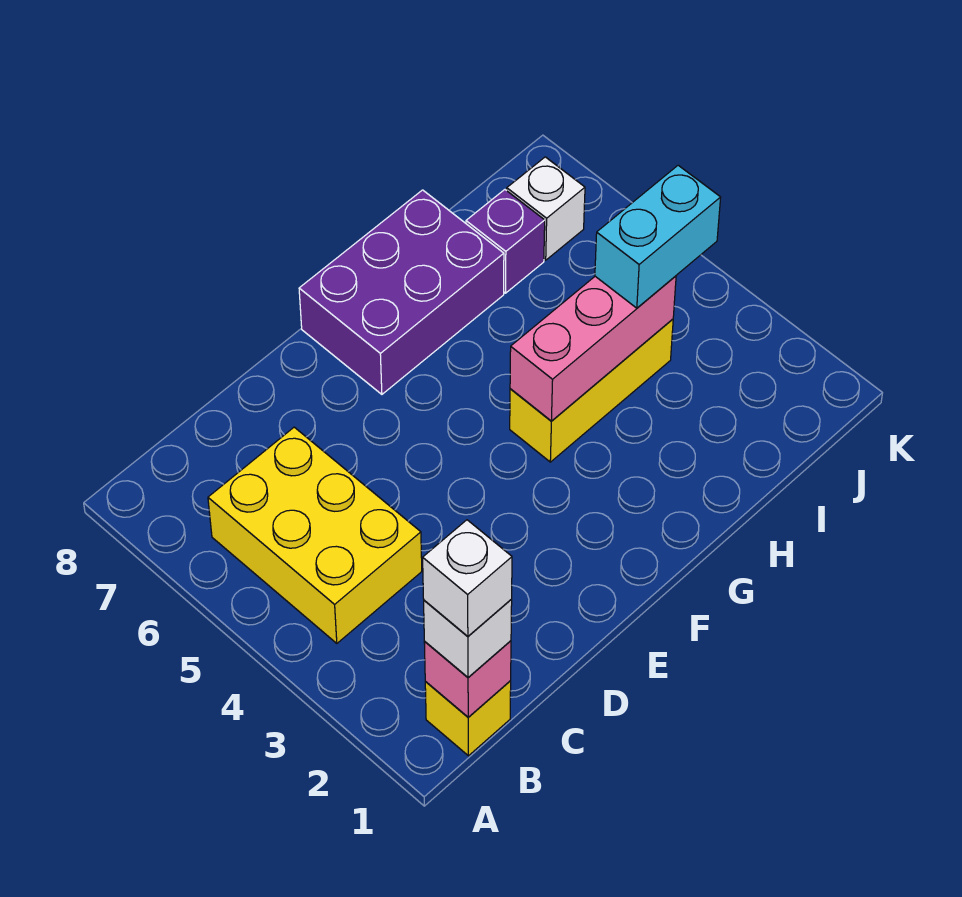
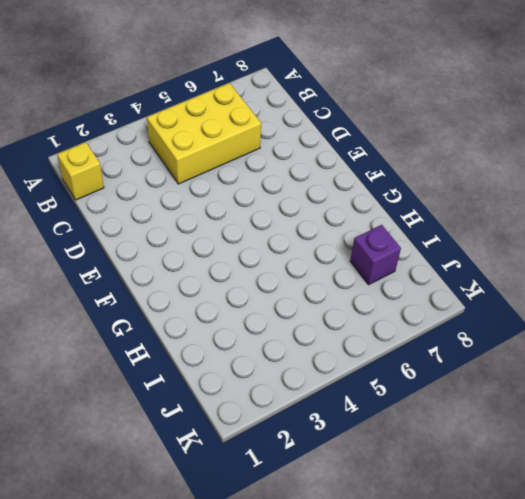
none -> purple 2x3 brick [299,190,504,394]
none -> yellow 1x3 brick [510,319,673,462]

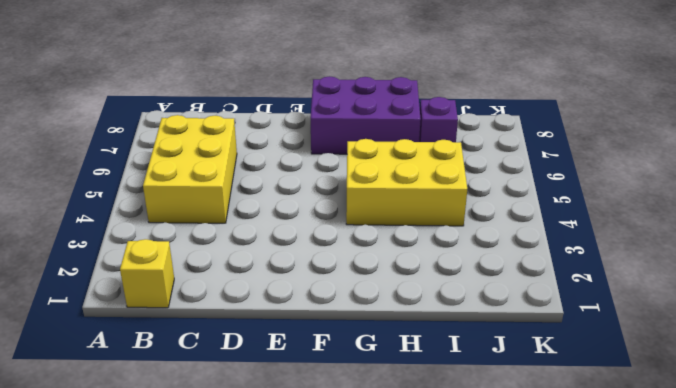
yellow 2x3 brick [346,139,467,226] -> yellow 1x3 brick [510,319,673,462]
none -> white 1x1 brick [507,157,585,260]
none -> pink 1x1 brick [424,641,511,717]

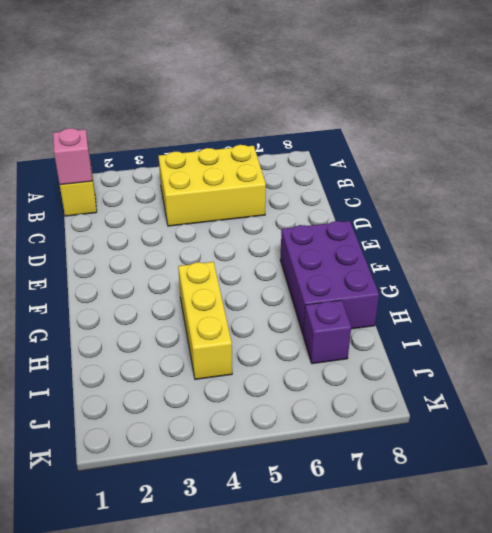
none -> white 1x1 brick [507,157,585,260]
none -> pink 1x3 brick [510,276,676,421]

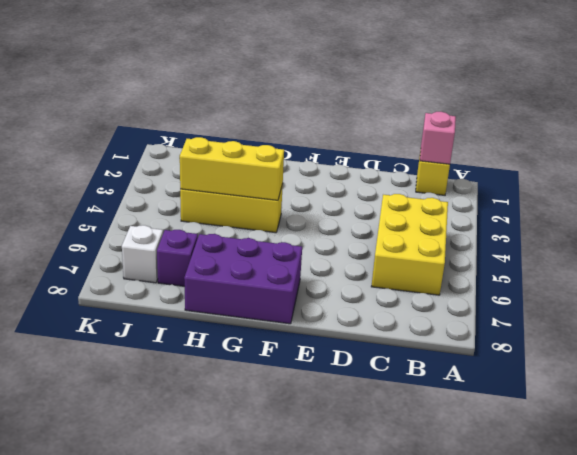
yellow 1x3 brick [180,137,284,200] -> pink 1x3 brick [510,276,676,421]
none -> white 1x1 brick [424,600,512,677]
none -> cyan 1x2 brick [595,165,721,308]

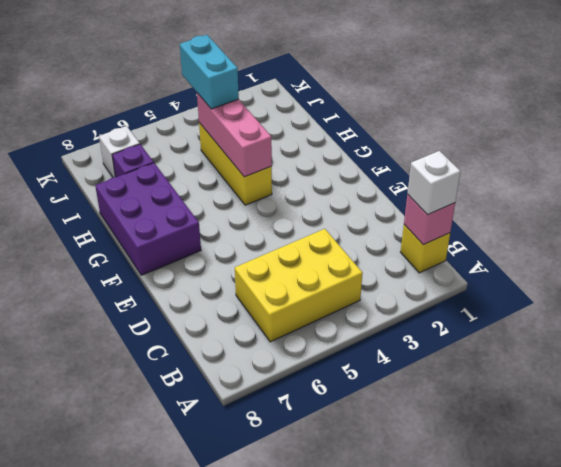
none -> white 1x1 brick [423,520,512,636]

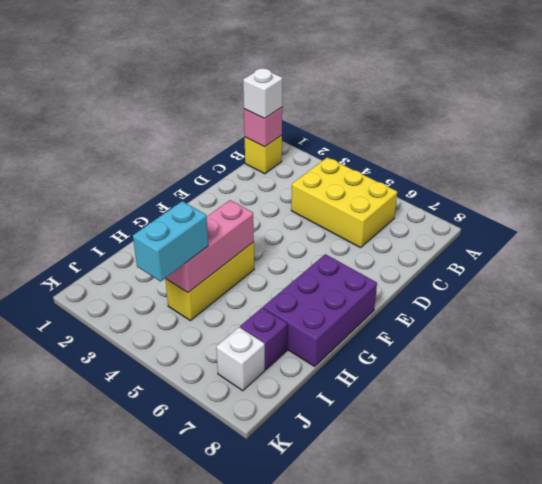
none -> white 1x1 brick [423,520,512,636]

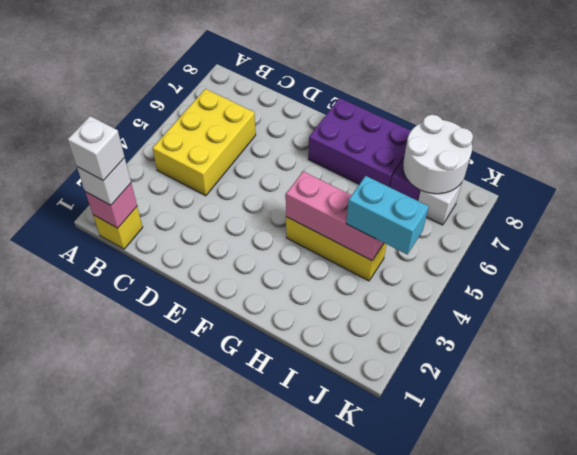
white 2x2 round brick [403,115,473,194] -> none

